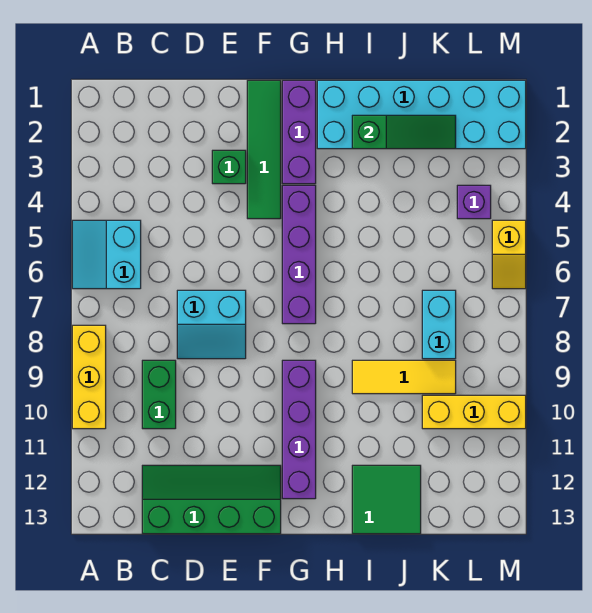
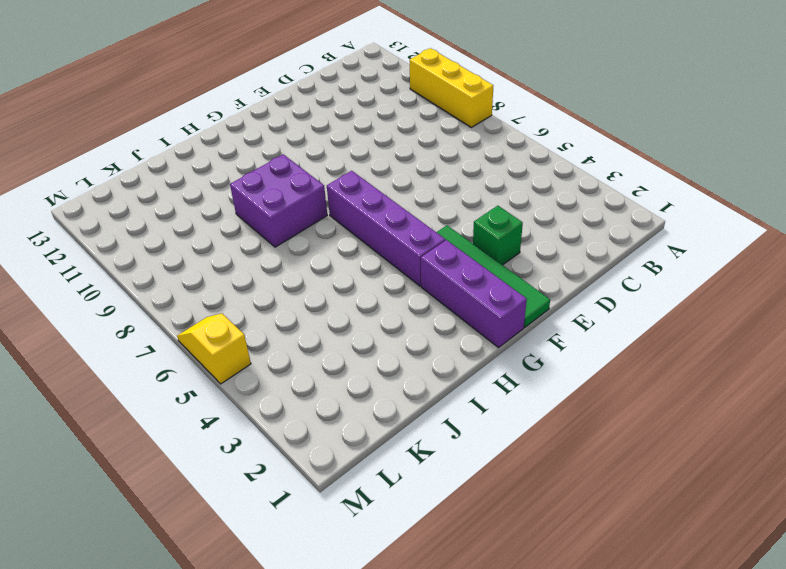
purple 2x2 brick [230,154,327,247] -> yellow 1x3 tile [352,360,456,394]
none -> cyan 2x2 slope [72,220,141,289]
none -> green 1x2 brick [142,360,176,429]
none -> green 2x4 slope [142,465,281,534]

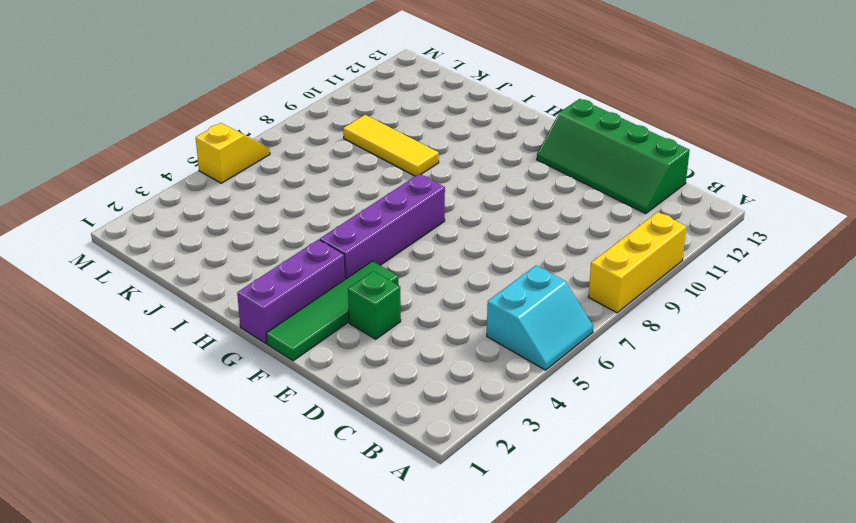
none -> green 1x2 brick [142,360,176,429]
none -> cyan 2x2 slope [177,290,246,359]
none -> purple 1x4 brick [282,360,316,499]

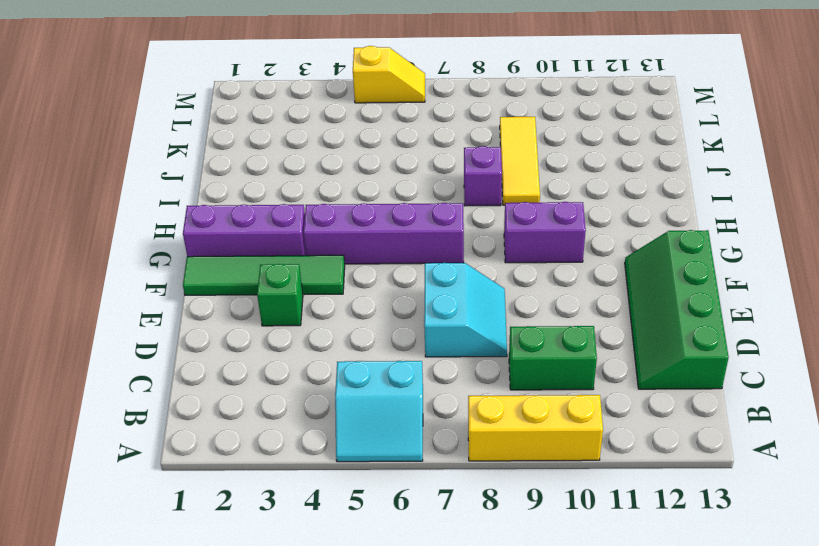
purple 1x2 brick [504,202,586,263] -> purple 1x4 brick [282,360,316,499]
purple 1x1 brick [464,146,502,206] -> purple 1x1 brick moved to [457,185,491,219]
none -> cyan 2x6 brick [317,80,526,149]
none -> green 2x2 tile [352,465,421,534]
none -> cyan 1x2 brick [422,290,456,359]

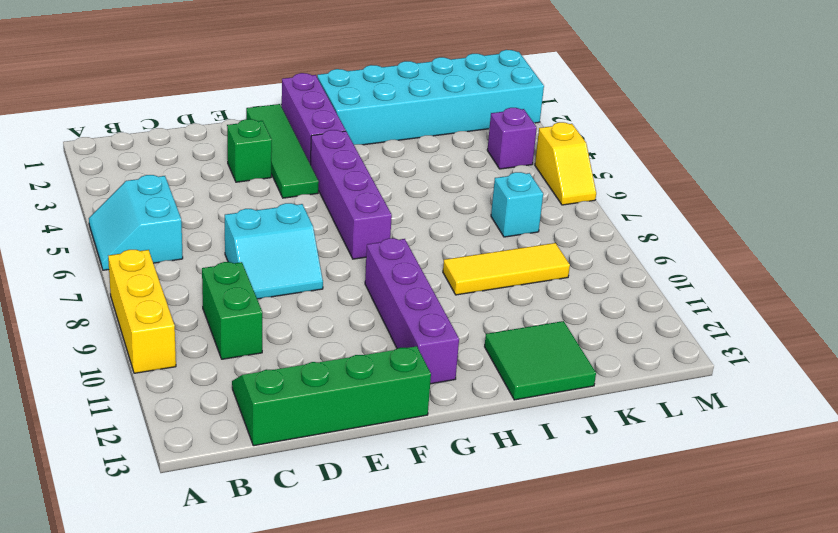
cyan 1x1 brick [491,172,543,237] -> cyan 1x2 brick [422,290,456,359]
none -> yellow 1x3 brick [422,395,526,429]
none -> green 1x3 slope [352,115,456,149]

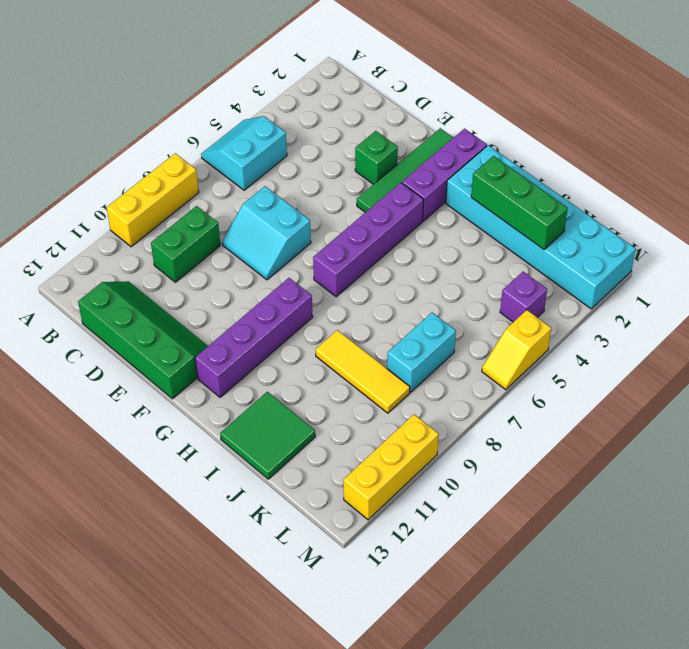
green 1x3 brick [471,156,568,249] -> green 1x3 slope [352,115,456,149]
yellow 1x3 brick [344,414,439,520] -> yellow 1x3 brick turned to [422,395,526,429]

